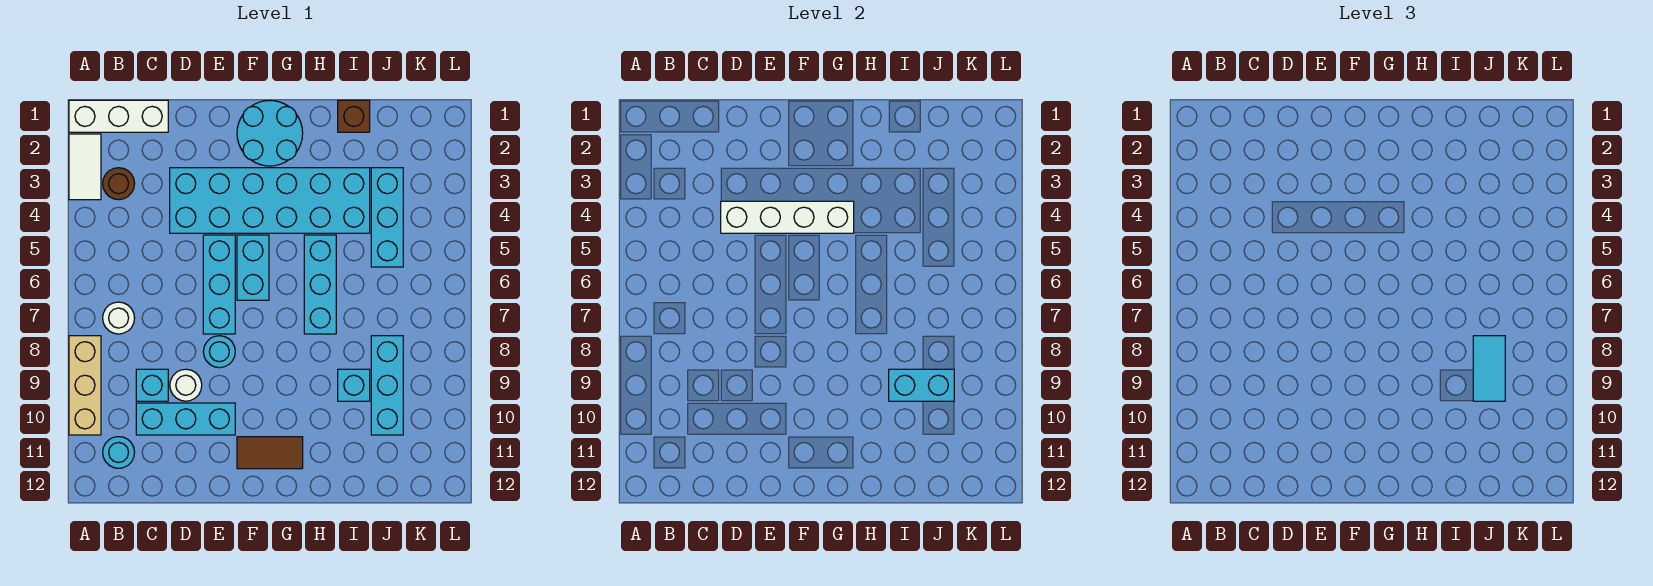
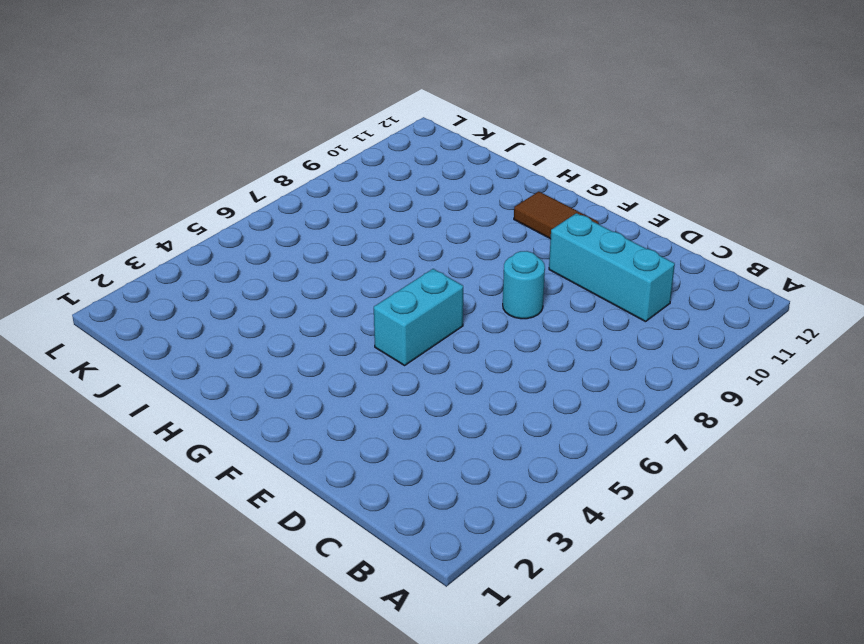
none -> white 1x3 brick [69,100,168,132]
none -> white 1x2 tile [69,134,101,200]
none -> tan 1x3 brick [69,336,101,435]

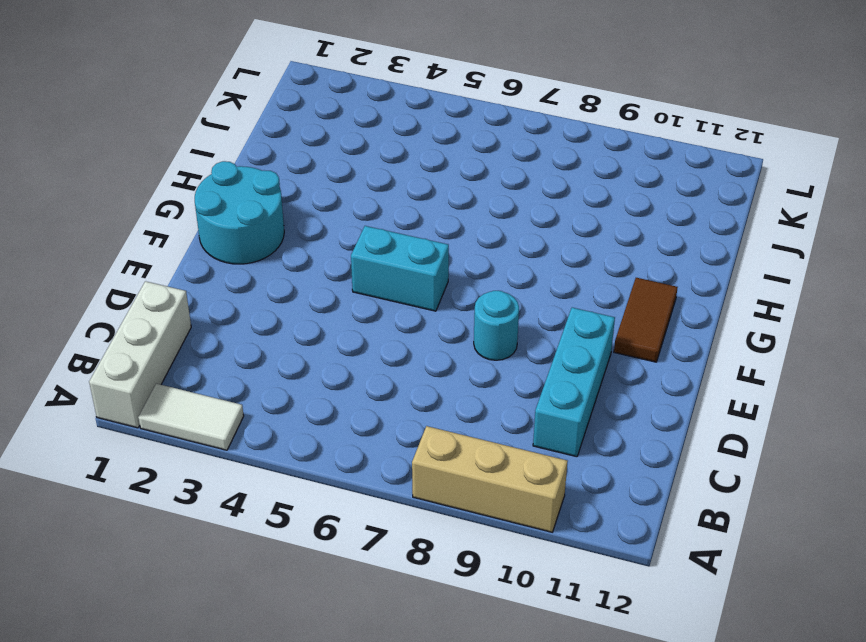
none -> brown 1x1 round brick [103,168,135,200]
none -> white 1x1 round brick [103,302,135,334]
none -> cyan 1x1 round brick [103,437,135,468]

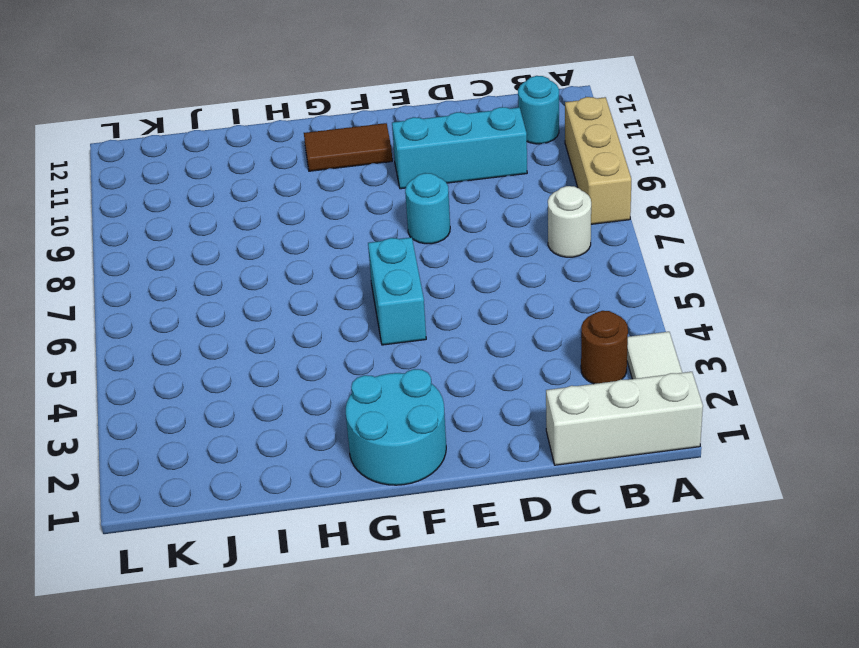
none -> cyan 1x1 brick [136,369,168,401]
none -> cyan 2x6 brick [170,168,370,233]
none -> white 1x1 round brick [170,369,202,401]

